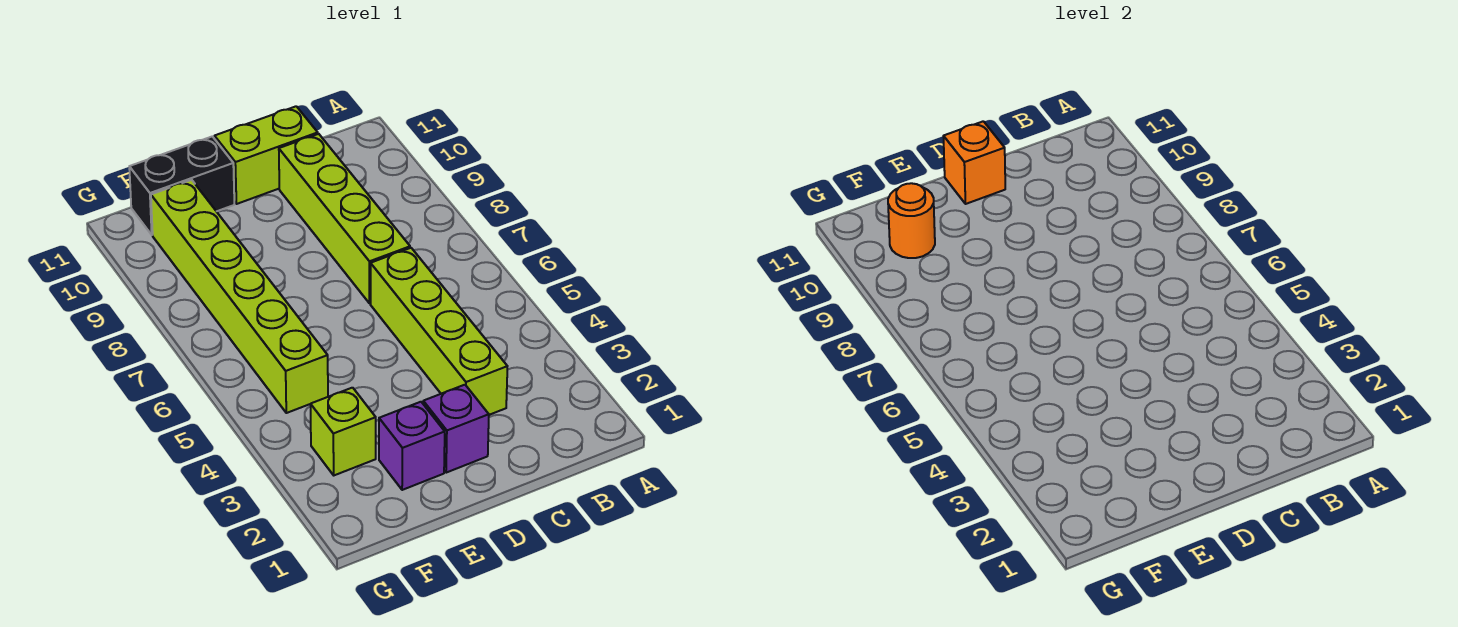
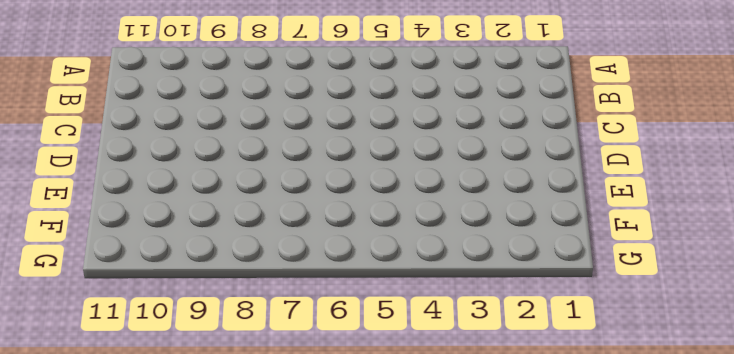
none -> lime 1x4 brick [370,248,507,415]
none -> lime 1x4 brick [279,134,410,303]

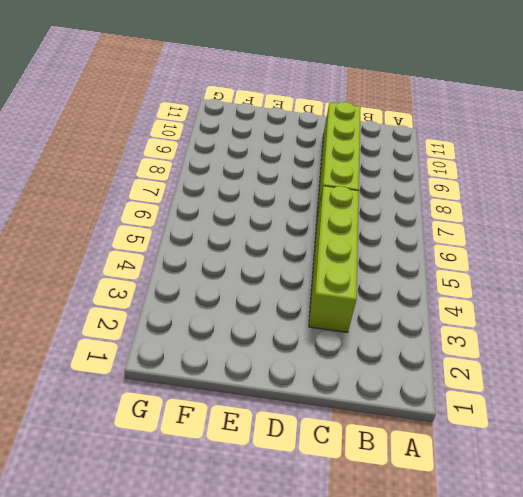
none -> lime 1x2 brick [214,106,318,204]
none -> purple 1x1 brick [423,385,489,473]

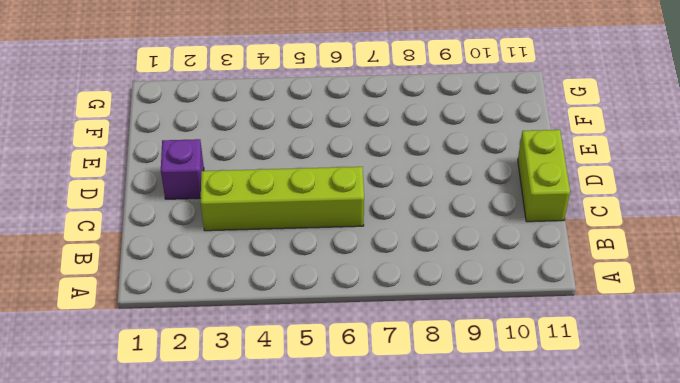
none -> lime 1x4 brick [279,134,410,303]
none -> purple 1x1 brick [379,402,445,490]

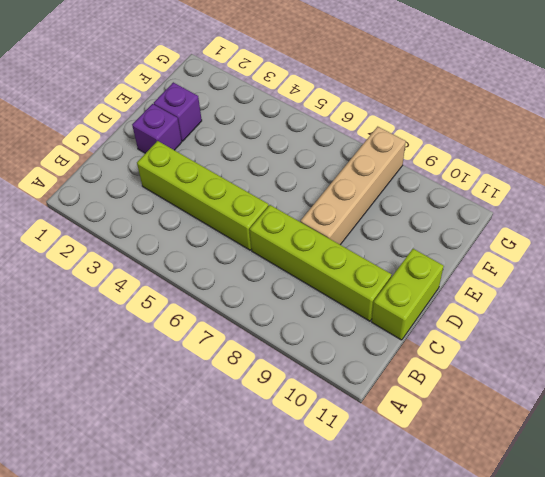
tan 1x4 brick [301,127,406,245] -> lime 1x6 brick [151,180,328,413]
none -> black 1x2 brick [129,137,234,235]
none -> lime 1x1 brick [311,388,376,475]

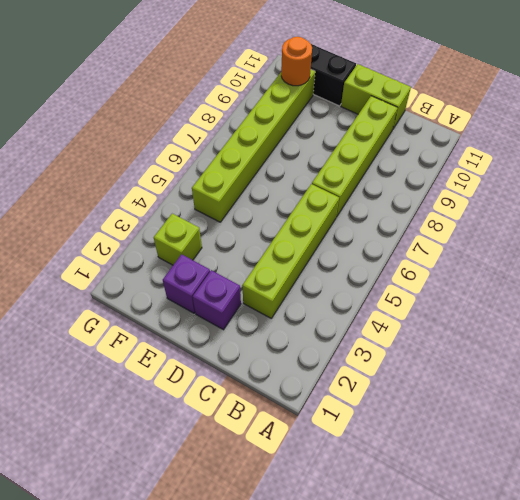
none -> orange 1x1 brick [943,121,1005,204]

